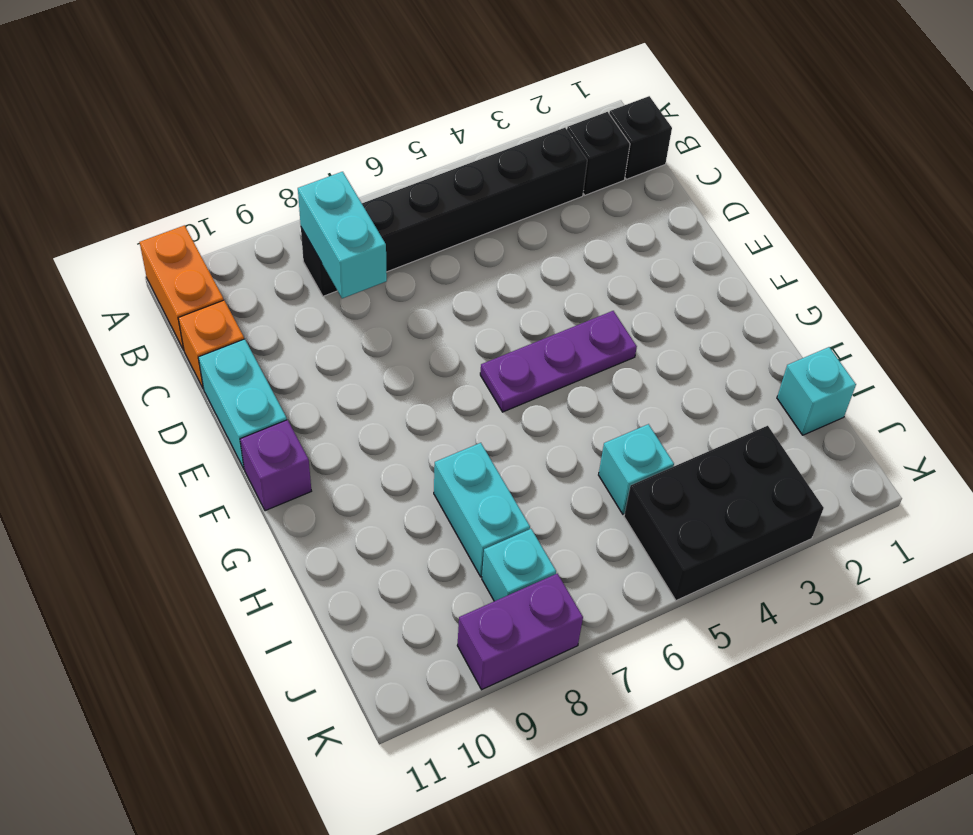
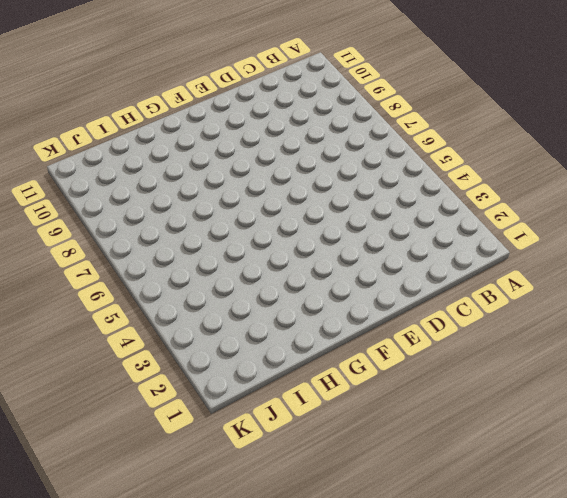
none -> orange 1x2 brick [140,225,224,350]
none -> black 1x1 brick [609,96,672,179]
none -> black 1x1 brick [567,112,630,195]

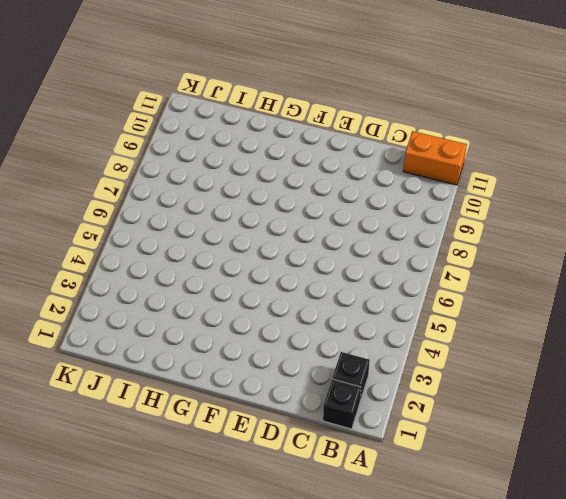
none -> black 1x6 brick [301,128,587,296]
none -> orange 1x1 brick [178,300,244,389]
none -> cyan 1x2 brick [198,339,287,468]

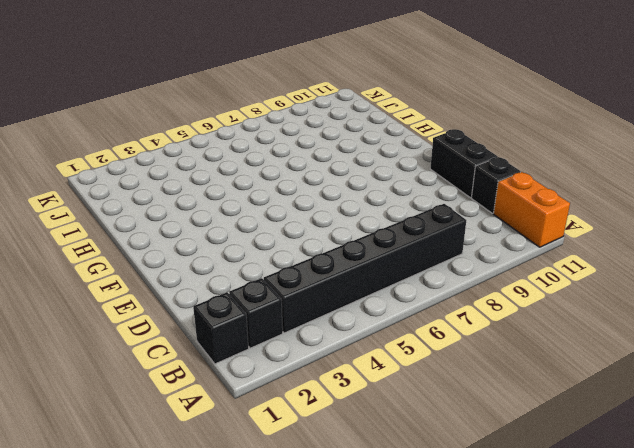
black 1x1 brick [471,157,521,213] -> orange 1x1 brick [178,300,244,389]
black 1x2 brick [430,129,498,198] -> cyan 1x2 brick [198,339,287,468]
none -> purple 1x3 plate [480,311,637,412]
none -> purple 1x1 brick [240,420,311,511]
none -> cyan 1x2 brick [434,443,530,577]

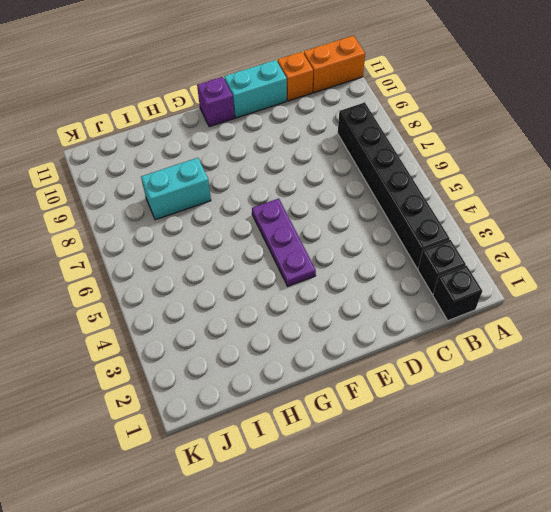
none -> cyan 1x1 brick [777,347,856,435]
none -> cyan 1x1 brick [599,424,674,514]
none -> black 2x3 brick [624,426,824,601]

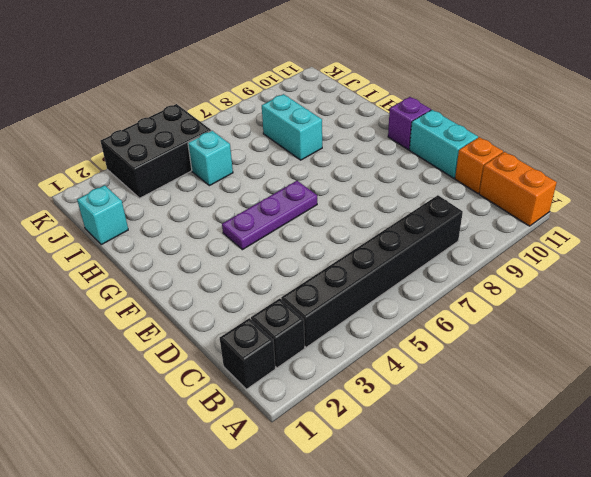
none -> cyan 1x1 brick [482,529,556,601]
none -> purple 1x2 brick [457,574,583,690]
none -> cyan 1x2 brick [298,172,387,298]

